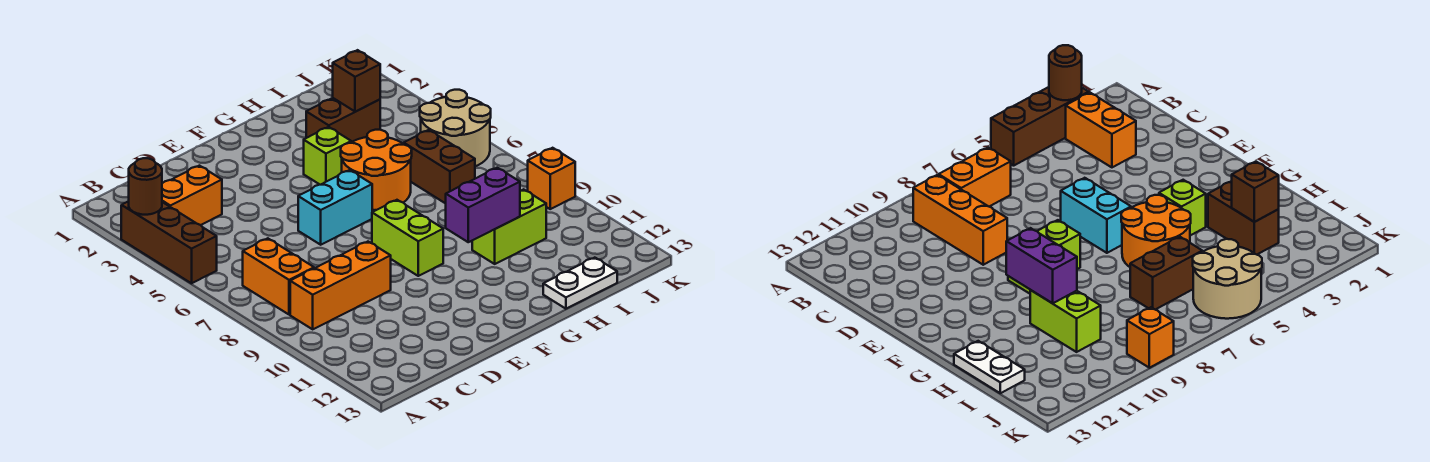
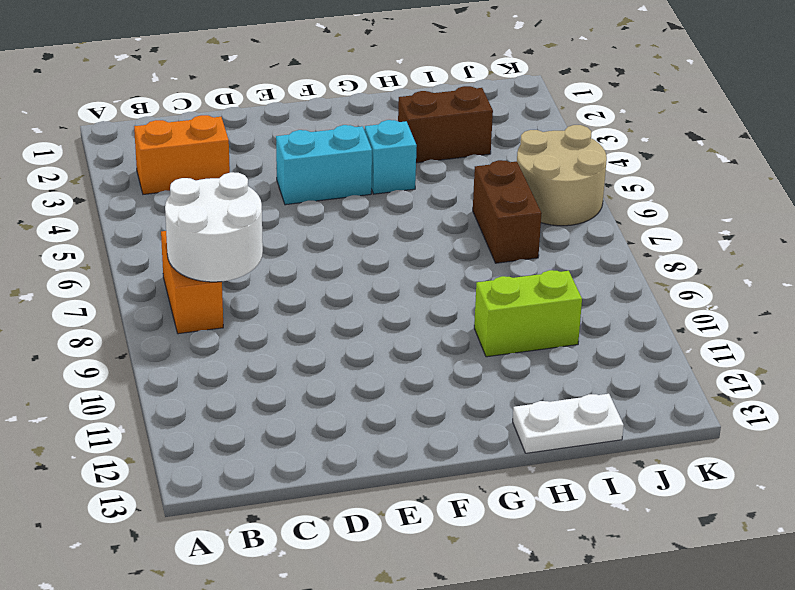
white 2x2 round brick [165,172,263,282] -> none
cyan 1x2 brick [276,125,372,205] -> cyan 1x2 brick moved to [298,170,372,245]
cyan 1x1 brick [365,120,417,194] -> lime 1x1 brick [304,127,351,185]
none -> brown 1x3 brick [121,201,217,283]
none -> orange 1x3 brick [290,242,391,329]
none -> lime 1x2 brick [372,200,443,276]

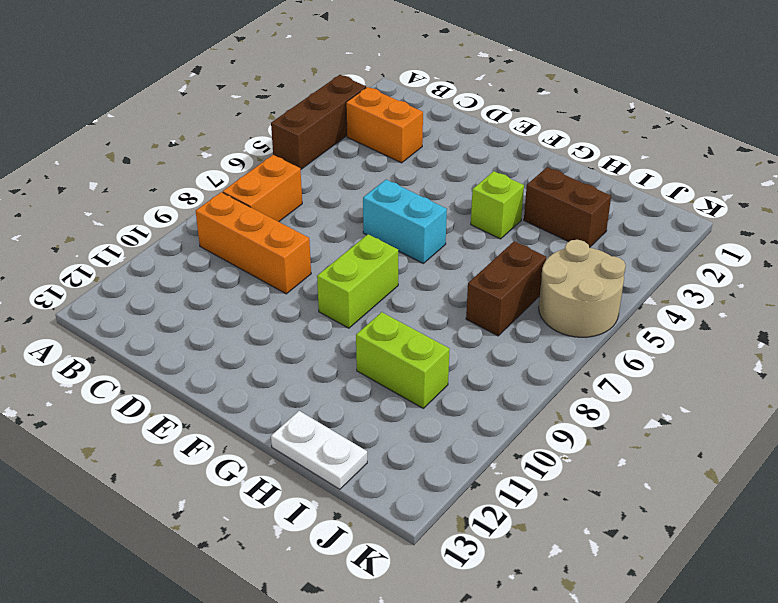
none -> orange 2x2 round brick [341,130,412,210]
none -> orange 1x1 brick [528,148,575,209]
none -> brown 1x1 round brick [129,158,162,215]

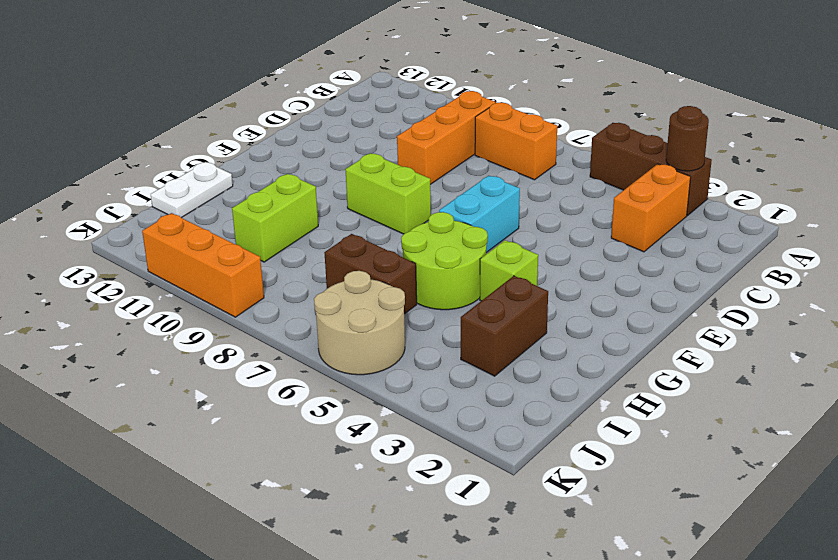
lime 2x2 round brick [401,212,488,310] -> orange 2x2 round brick [341,130,412,210]
orange 1x3 brick [142,213,264,317] -> orange 1x1 brick [528,148,575,209]
none -> purple 1x2 brick [446,168,520,242]
none -> brown 1x1 brick [333,50,380,112]

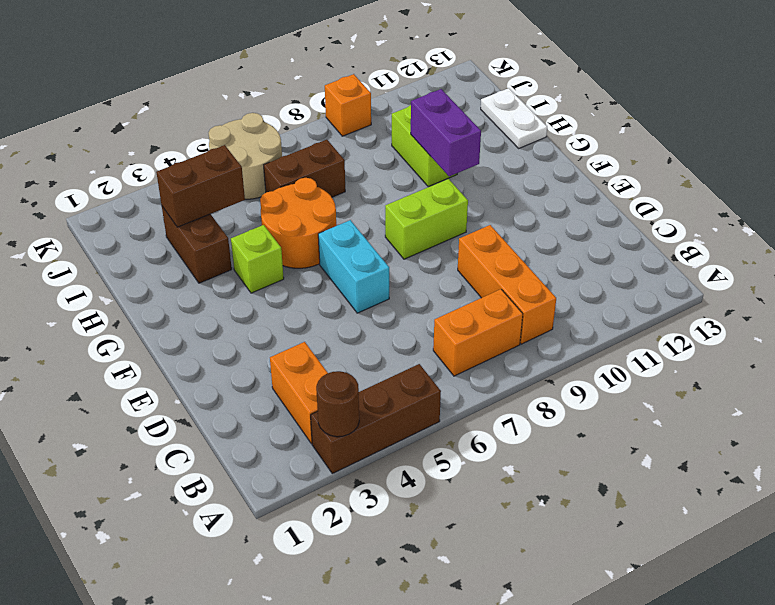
brown 1x2 brick [156,145,245,227] -> brown 1x1 brick [333,50,380,112]

